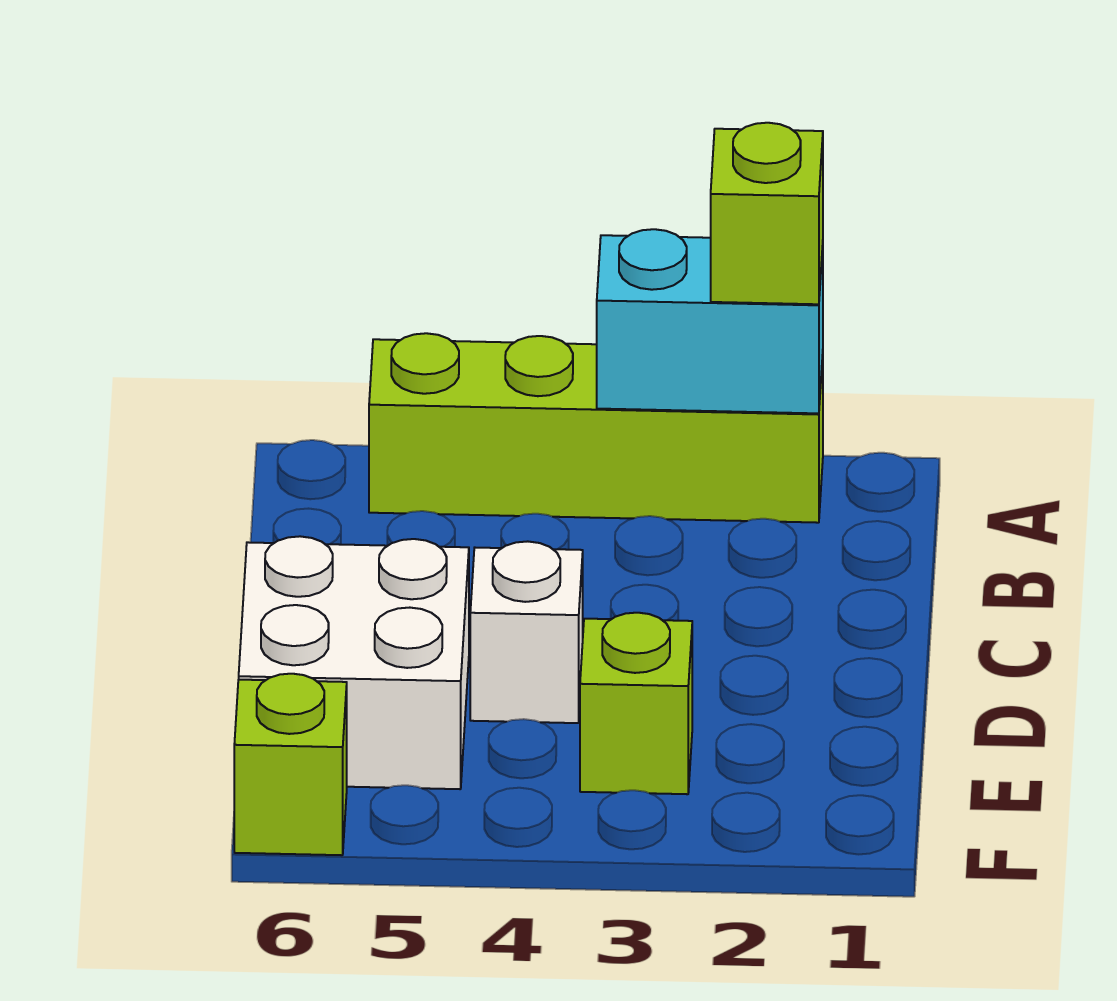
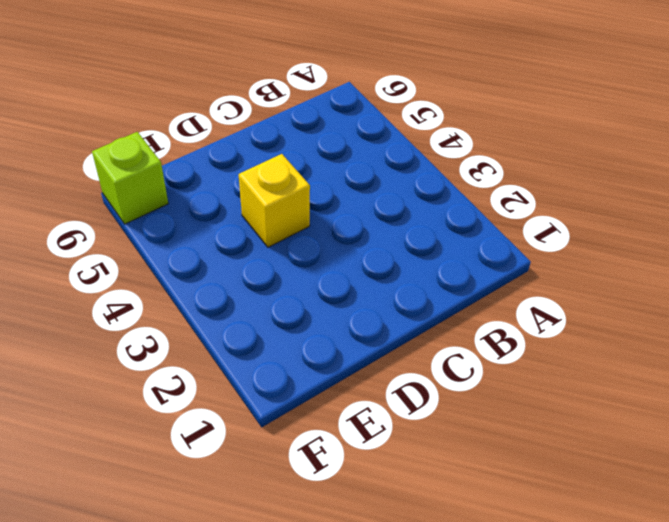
yellow 1x1 brick [239,154,310,247] -> white 1x1 brick [470,541,583,723]
none -> lime 1x4 brick [369,333,823,523]
none -> white 2x2 brick [239,536,469,789]

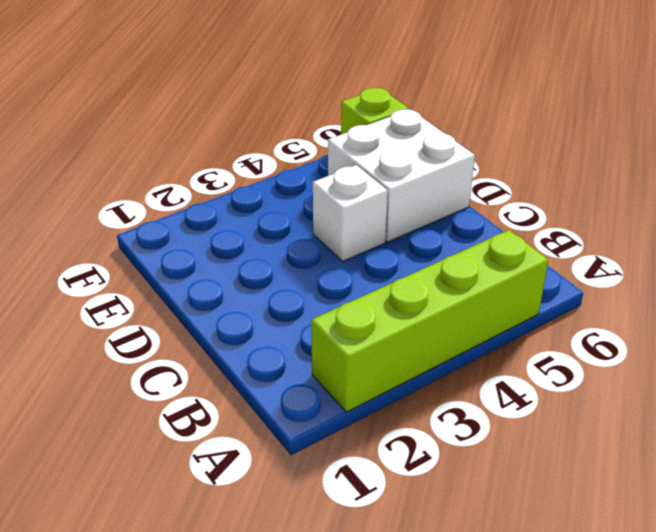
none -> lime 1x1 brick [580,613,692,794]
none -> cyan 1x2 brick [597,229,823,413]

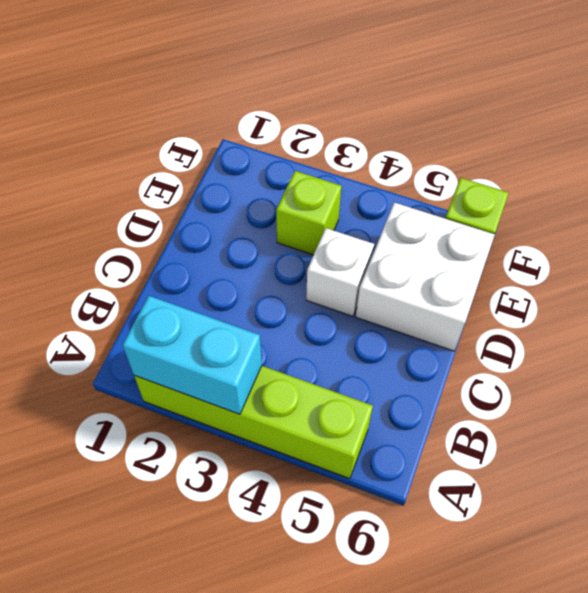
none -> lime 1x1 brick [711,123,823,304]

